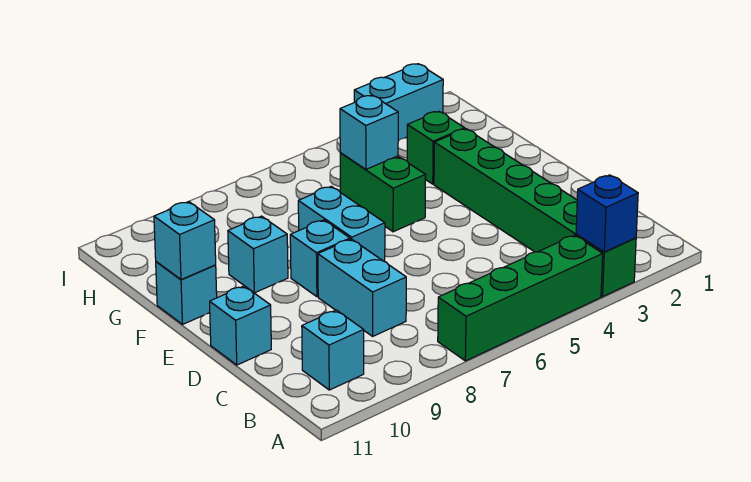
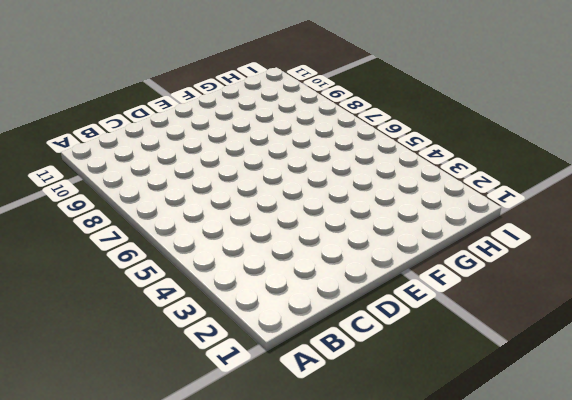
none -> green 1x6 brick [434,129,636,297]
none -> green 1x4 brick [438,235,603,361]
none -> cyan 1x1 brick [302,310,364,390]

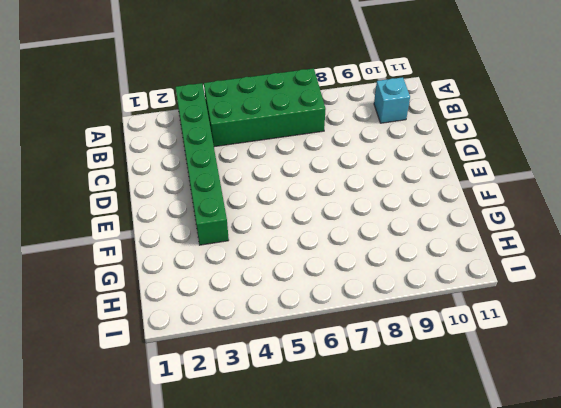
green 2x4 brick [204,68,326,147] -> green 1x4 brick [438,235,603,361]
none -> cyan 1x2 brick [318,239,406,336]
none -> cyan 1x1 brick [210,286,271,365]
none -> cyan 1x2 brick [298,186,385,261]

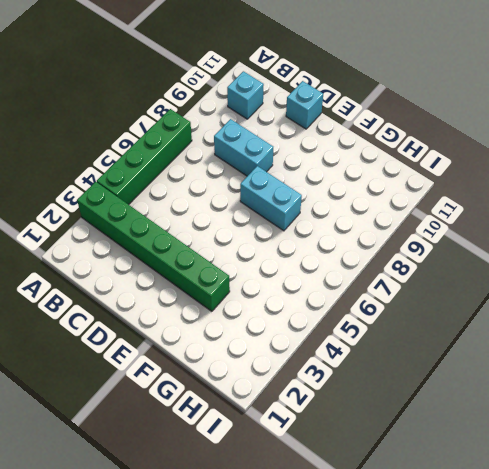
none -> cyan 1x1 brick [290,220,350,297]
none -> green 1x2 brick [340,153,426,232]
none -> cyan 1x1 brick [228,216,288,293]

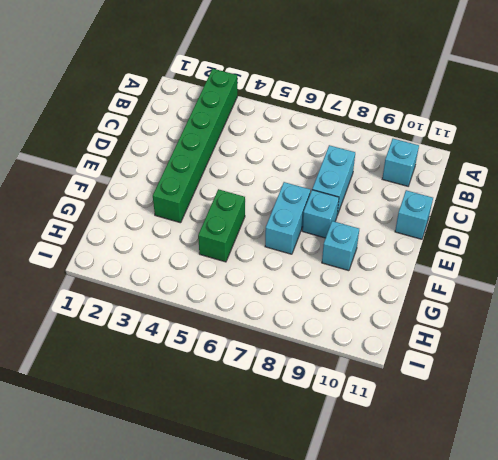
none -> green 1x4 brick [438,235,603,361]
none -> cyan 1x1 brick [156,262,217,324]
none -> green 1x1 brick [407,111,465,184]

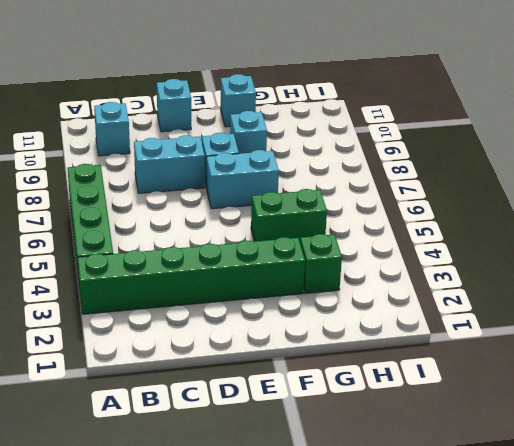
none -> cyan 1x2 brick [354,64,443,141]
none -> blue 1x1 brick [576,175,638,252]
none -> cyan 1x1 brick [154,202,216,280]

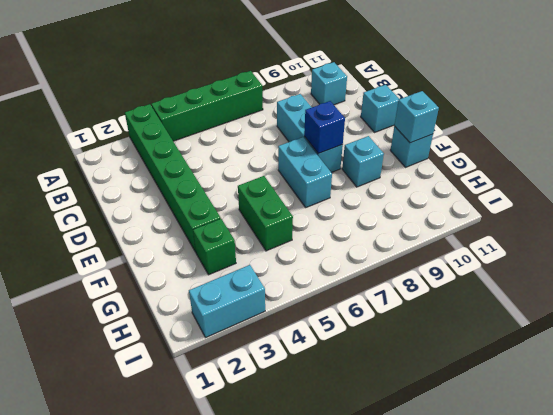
blue 1x1 brick [304,101,345,154] -> blue 1x1 brick moved to [576,175,638,252]
none -> cyan 1x1 brick [340,95,398,169]

